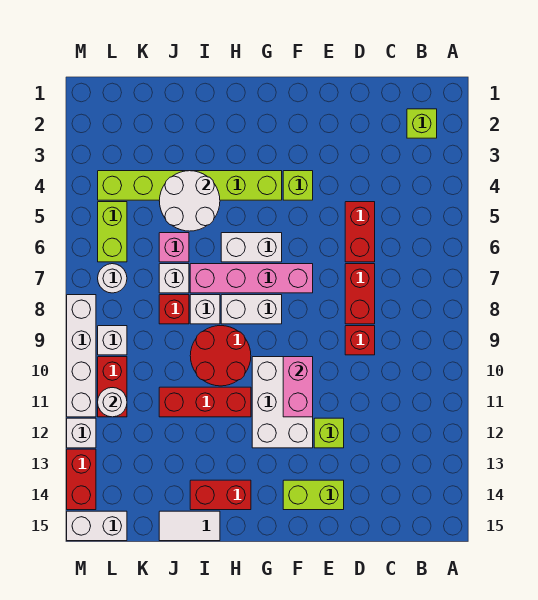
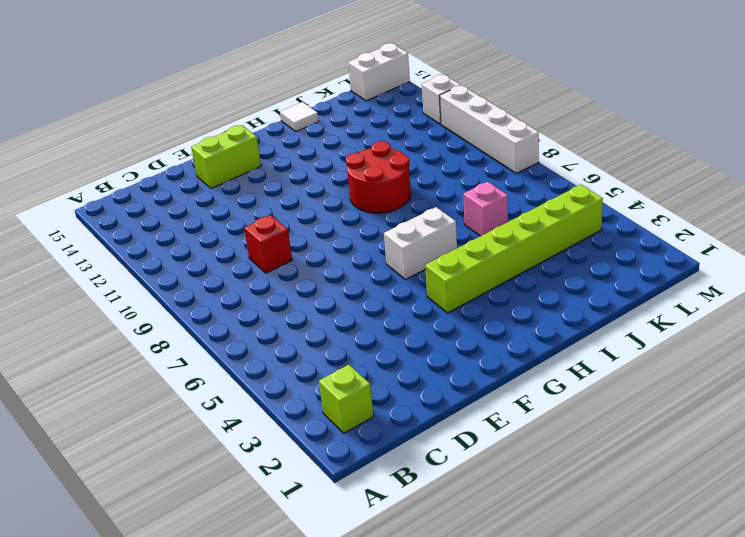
white 1x1 tile [280,102,319,132] -> white 1x2 tile [159,511,220,541]
none -> red 1x2 brick [345,202,375,262]
none -> red 1x2 brick [345,264,375,324]
none -> lime 1x1 brick [314,418,344,448]
none -> lime 1x1 brick [283,171,313,200]

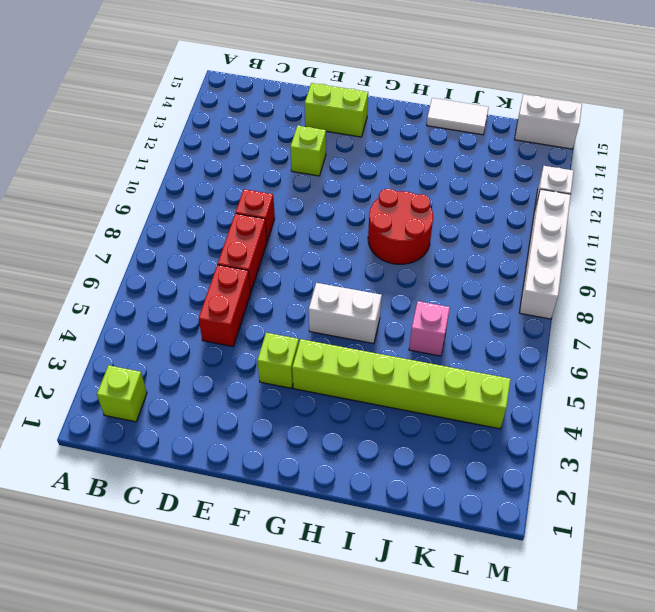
none -> pink 1x4 brick [190,264,313,293]
none -> white 2x3 brick [252,357,313,448]
none -> white 1x2 brick [221,295,282,324]
none -> red 1x3 brick [159,387,251,417]

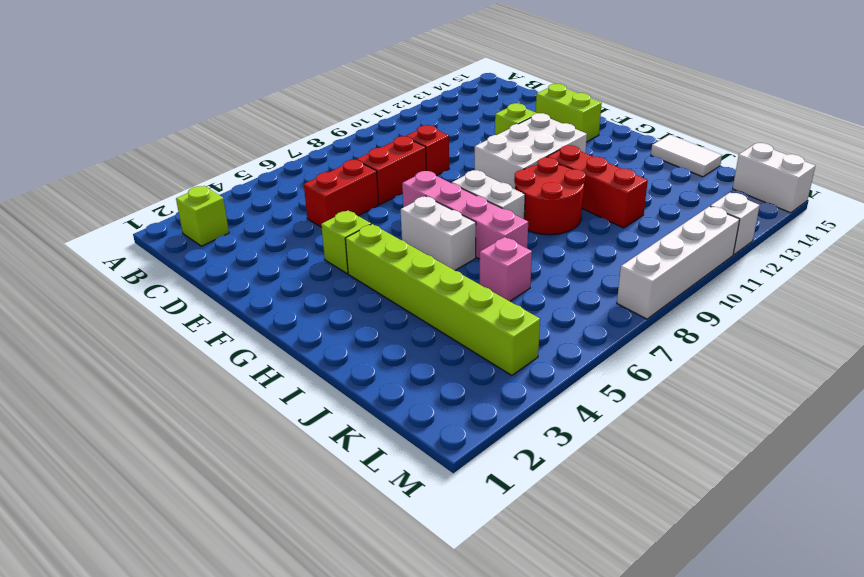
none -> red 1x2 brick [190,480,251,510]
none -> white 1x1 brick [190,295,220,324]
none -> white 1x1 brick [159,264,189,293]
none -> red 1x1 brick [159,295,189,324]

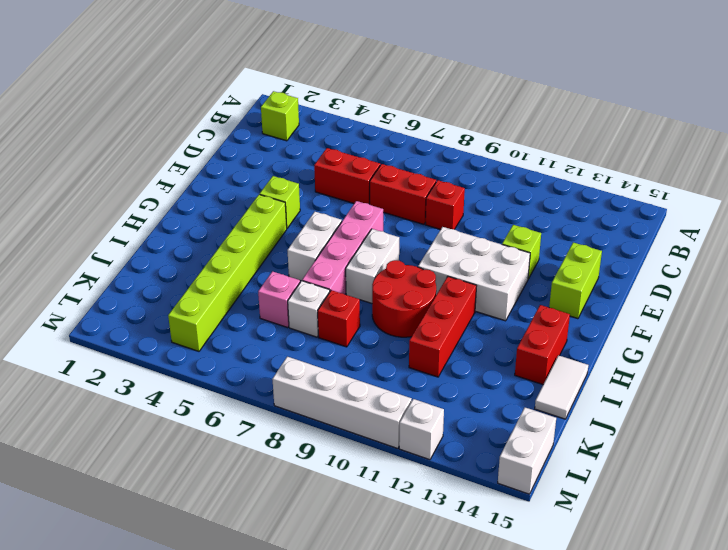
none -> white 1x1 brick [190,295,220,324]
none -> lime 1x2 brick [98,202,127,262]
none -> white 1x1 round brick [98,264,127,293]
none -> white 1x1 brick [98,326,127,355]

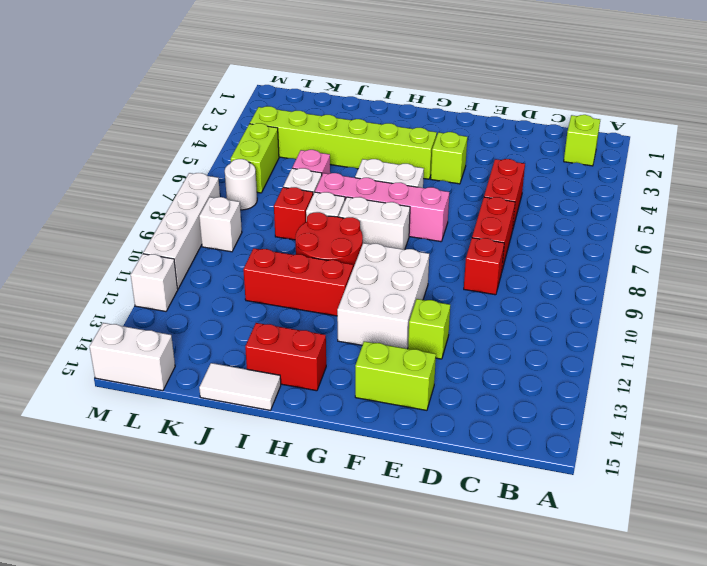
none -> red 1x2 brick [98,357,127,417]
none -> red 1x2 brick [67,449,96,510]
none -> pink 1x2 brick [283,357,313,417]
none -> white 2x2 round brick [159,171,220,231]

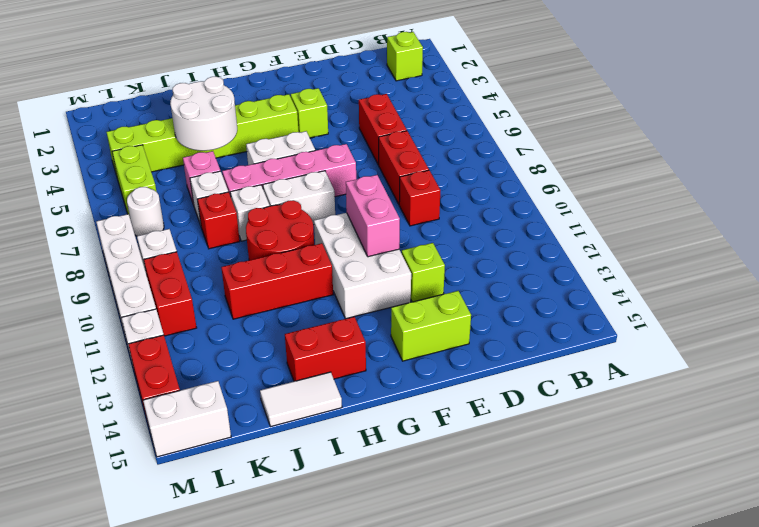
none -> white 1x1 round brick [98,388,127,417]

